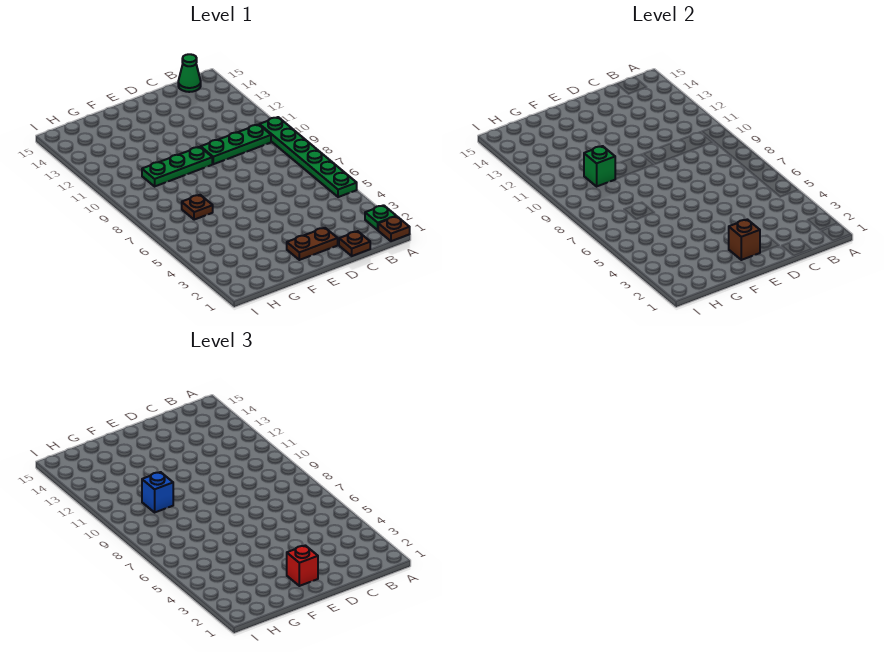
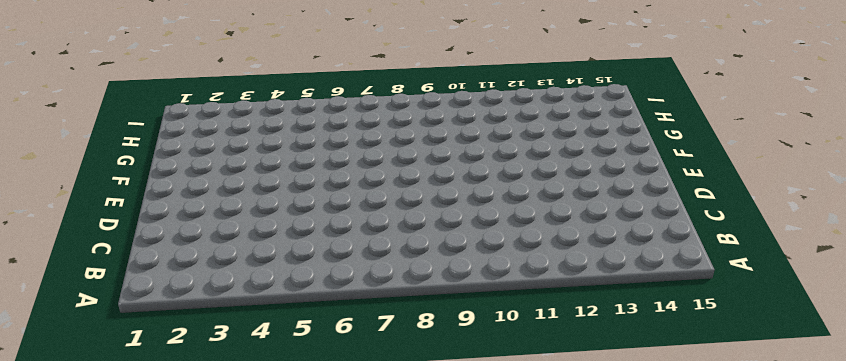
none -> brown 1x1 plate [378,216,410,241]
none -> green 1x1 plate [365,205,396,230]
none -> green 1x6 plate [260,117,357,197]

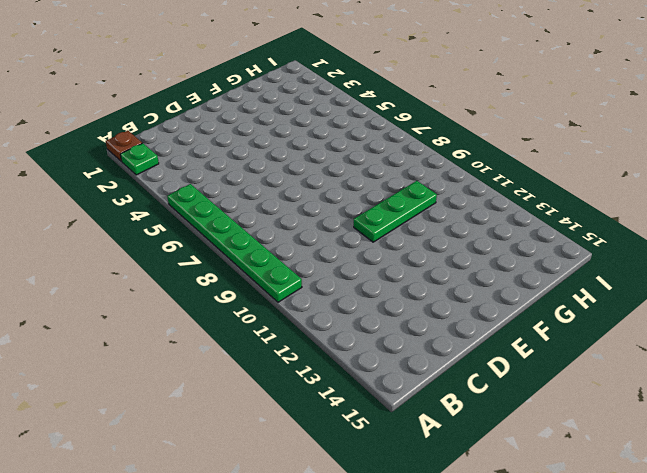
none -> green 1x3 plate [201,125,271,164]
none -> green 1x1 cone [178,54,201,92]
none -> brown 1x1 plate [339,231,370,256]

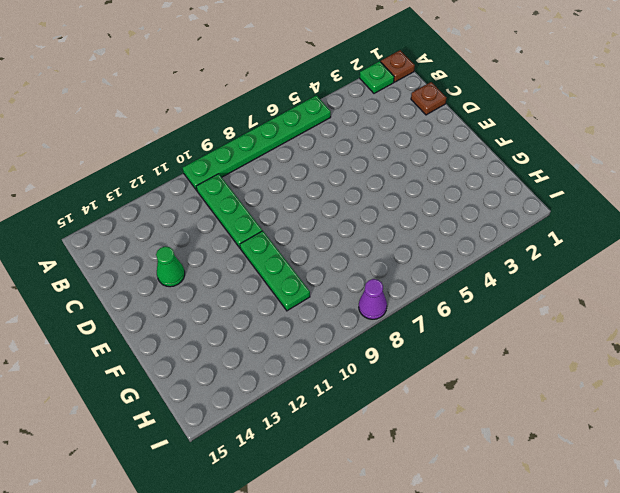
green 1x1 cone [156,246,185,287] -> green 1x1 cone moved to [178,54,201,92]
purple 1x1 cone [359,279,387,319] -> none
none -> brown 1x2 plate [287,228,338,260]
none -> brown 1x1 plate [182,195,213,220]
none -> brown 1x1 brick [729,219,760,260]

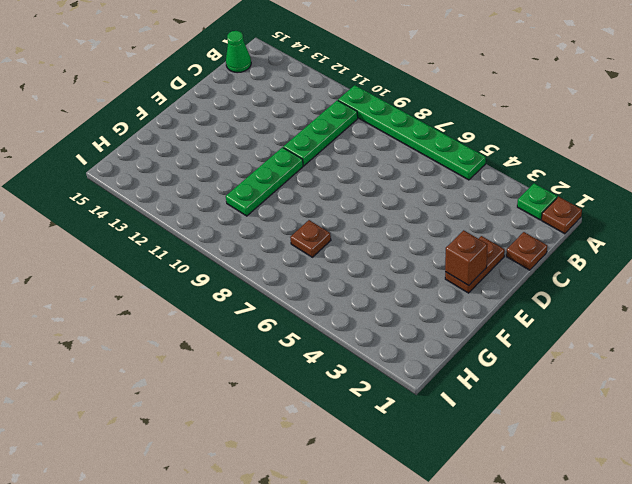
none -> green 1x1 brick [584,146,615,186]
none -> red 1x1 brick [287,545,318,586]
none -> blue 1x1 brick [142,472,173,512]

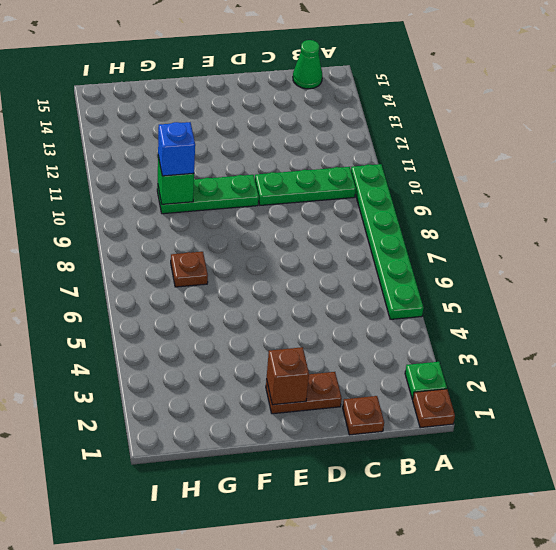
none -> red 1x1 brick [287,545,318,586]

